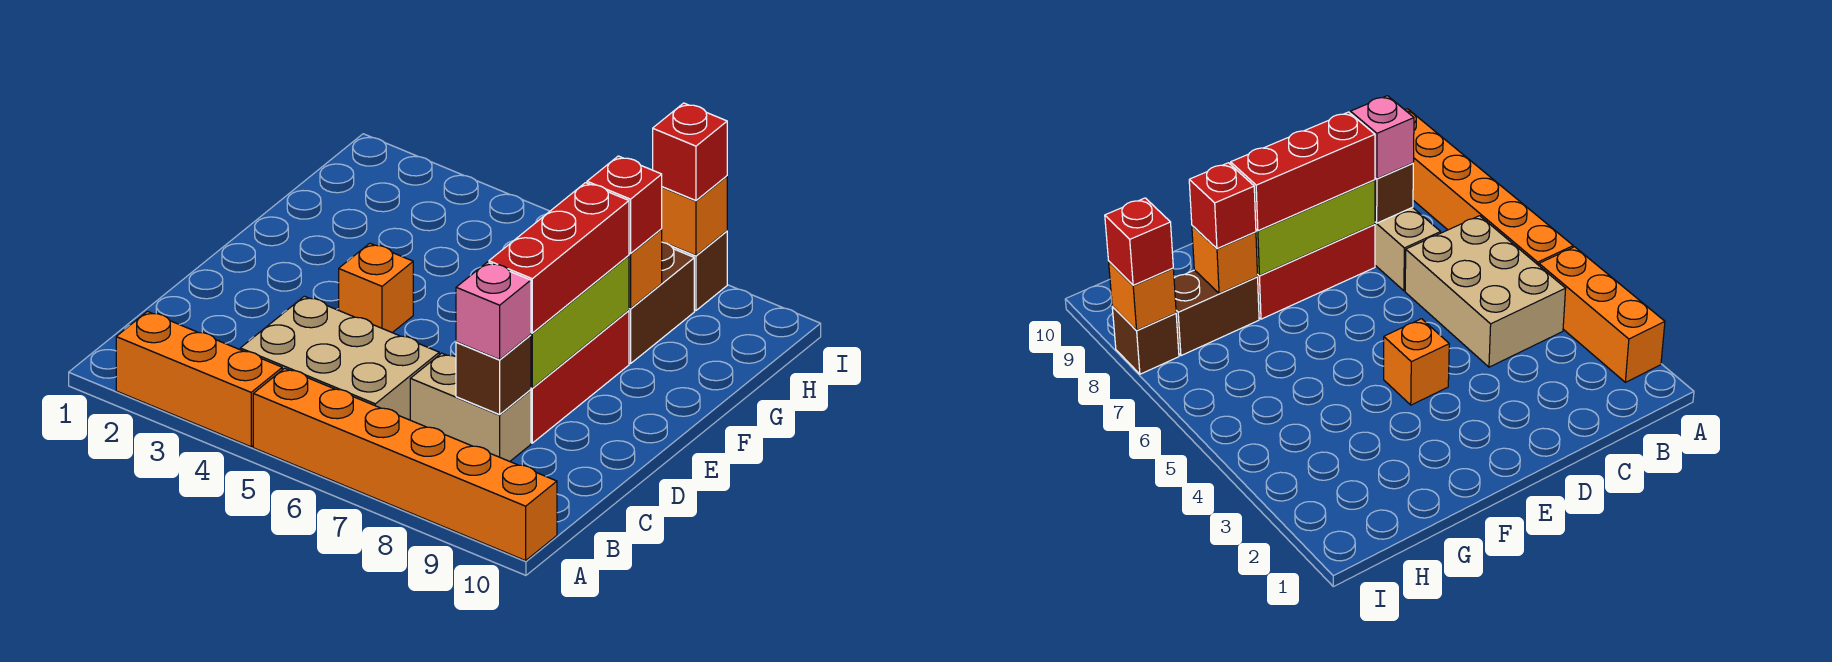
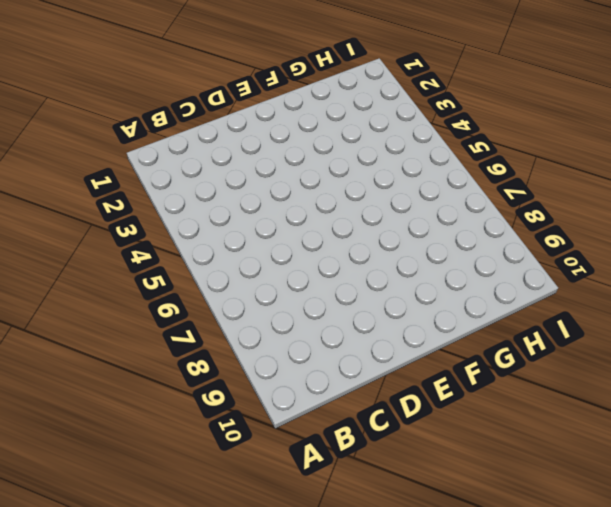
none -> orange 1x3 brick [116,311,282,447]
none -> orange 1x6 brick [253,368,557,561]
none -> tan 2x3 brick [240,296,439,420]

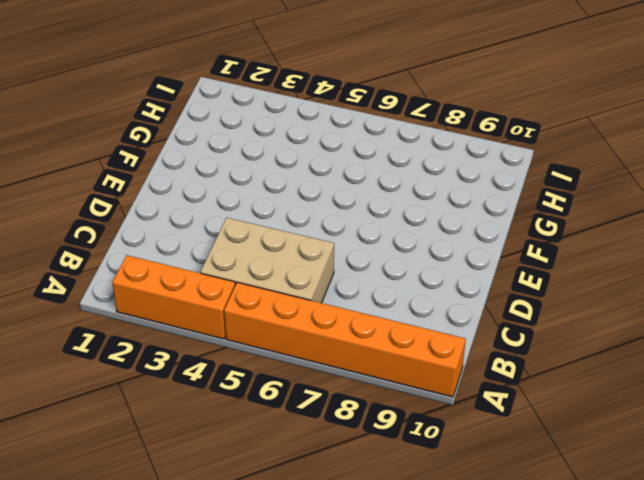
none -> tan 1x2 brick [410,353,531,461]
none -> red 1x3 brick [531,311,629,443]
none -> orange 1x1 brick [339,243,413,333]

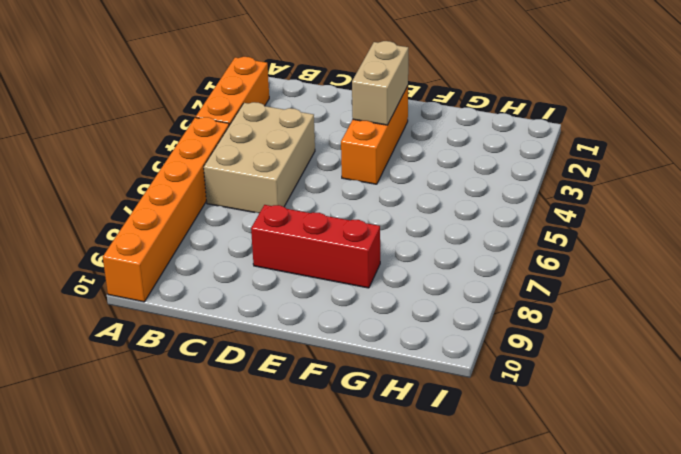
orange 1x3 brick [341,86,408,184] -> orange 1x1 brick [339,243,413,333]
tan 1x2 brick [352,41,408,125] -> tan 1x2 brick moved to [410,353,531,461]
none -> brown 1x2 brick [629,242,694,364]
none -> brown 1x1 brick [671,231,727,311]
none -> brown 1x1 brick [456,335,531,415]

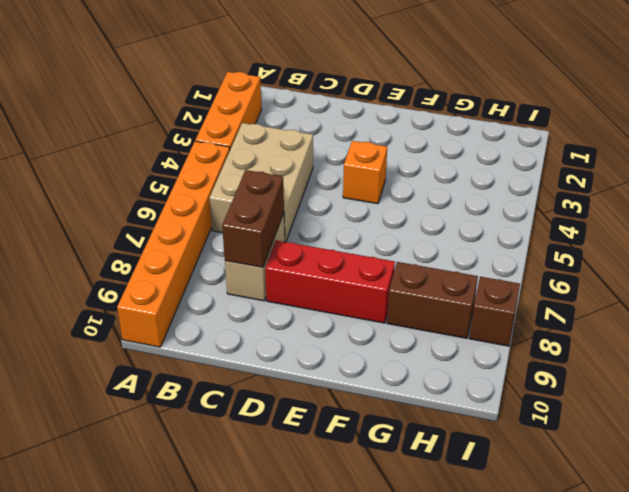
brown 1x2 brick [222,170,284,267] -> brown 1x1 brick [456,335,531,415]
none -> lime 1x3 brick [531,256,629,388]
none -> orange 1x1 brick [629,229,662,309]
none -> orange 1x1 brick [662,176,727,256]

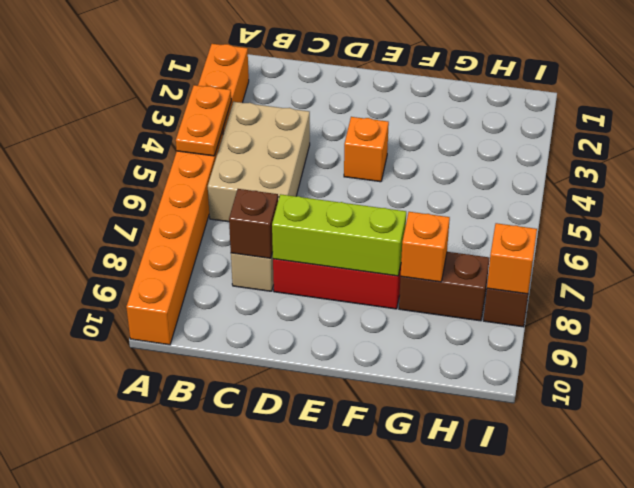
orange 1x2 plate [176,85,231,156] -> none
none -> pink 1x1 brick [456,262,531,360]
none -> red 1x3 brick [489,183,629,333]
none -> red 1x1 brick [587,156,662,254]

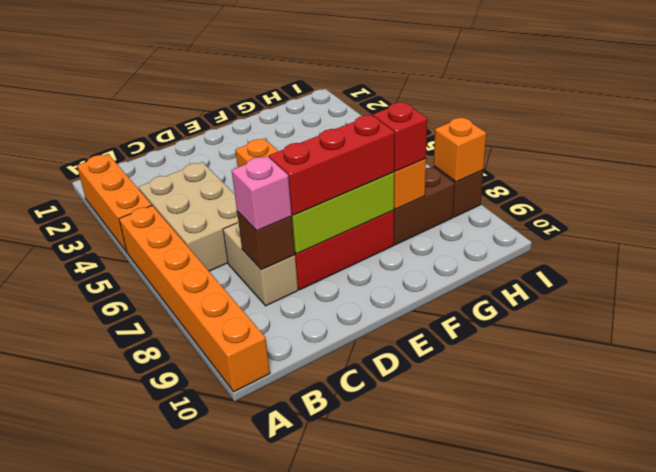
none -> red 1x1 brick [653,103,727,201]

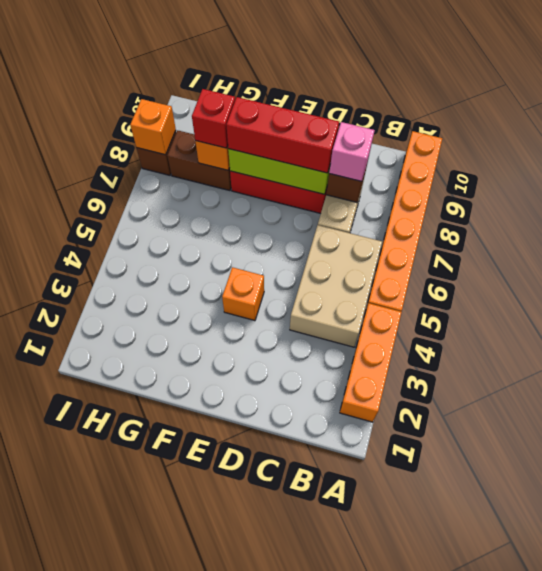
none -> red 1x1 brick [653,103,727,201]

